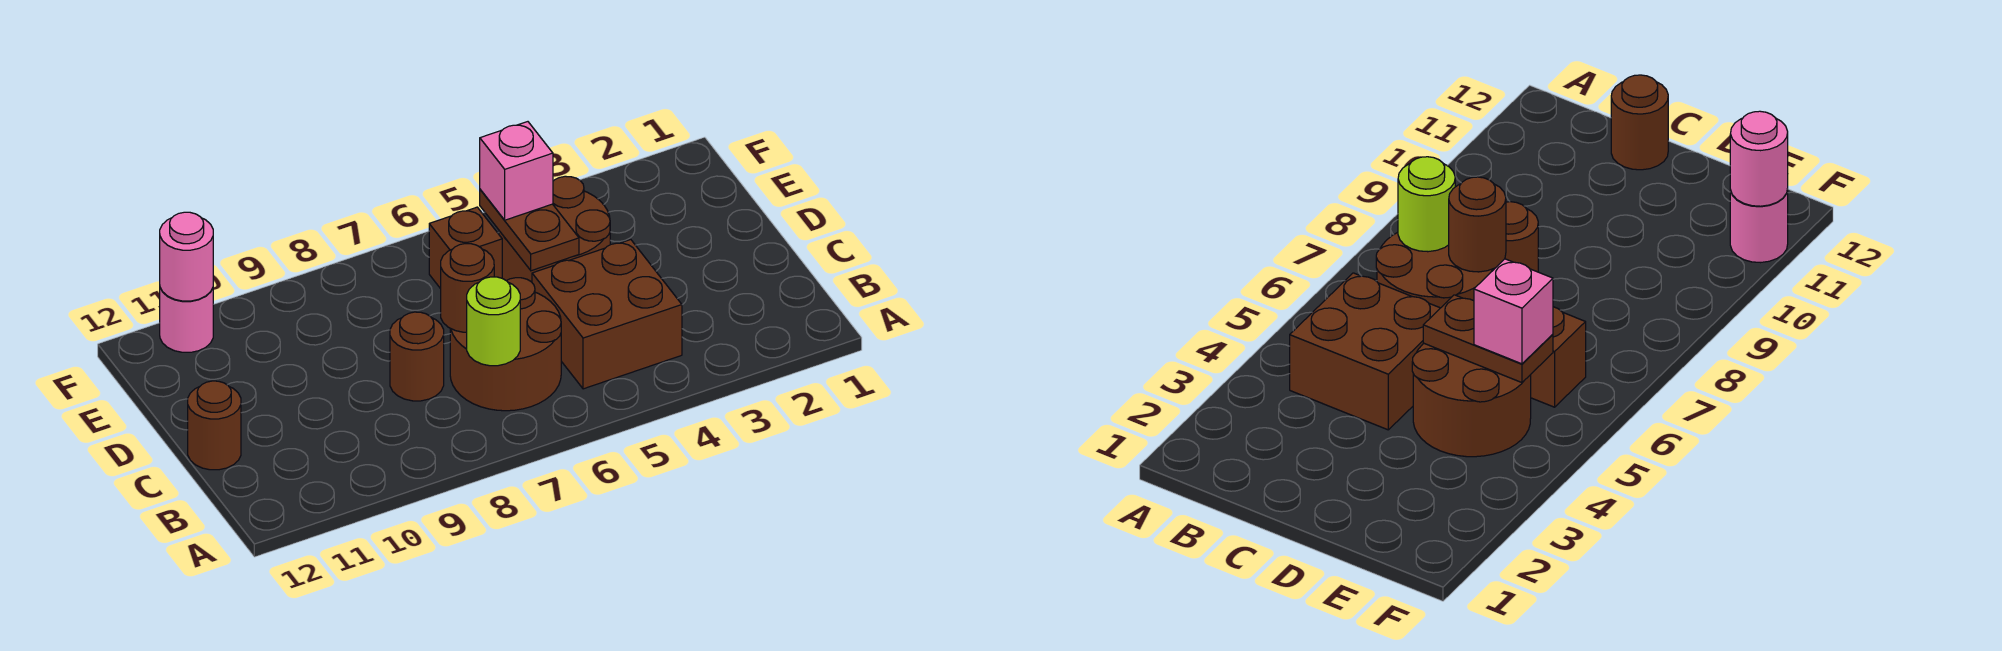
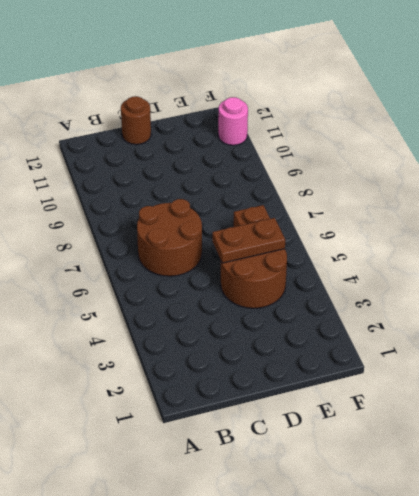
none -> brown 2x2 brick [532,239,682,389]
none -> brown 1x1 round brick [390,312,444,401]
none -> lime 1x1 round brick [467,277,520,366]

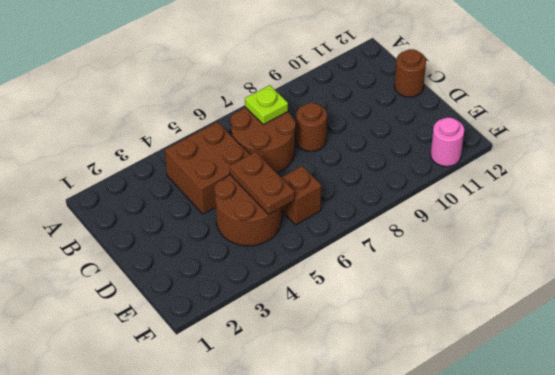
lime 1x1 plate [245,85,288,125] -> lime 1x1 round brick [467,277,520,366]
none -> brown 1x1 round brick [441,244,494,332]
none -> pink 1x1 round brick [160,212,213,301]
none -> pink 1x1 brick [480,122,553,220]

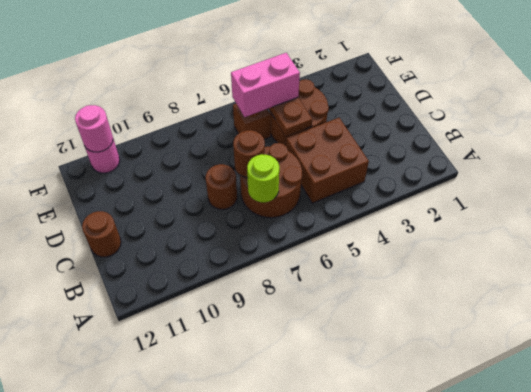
pink 1x2 brick [231,53,300,117] -> pink 1x1 brick [480,122,553,220]

